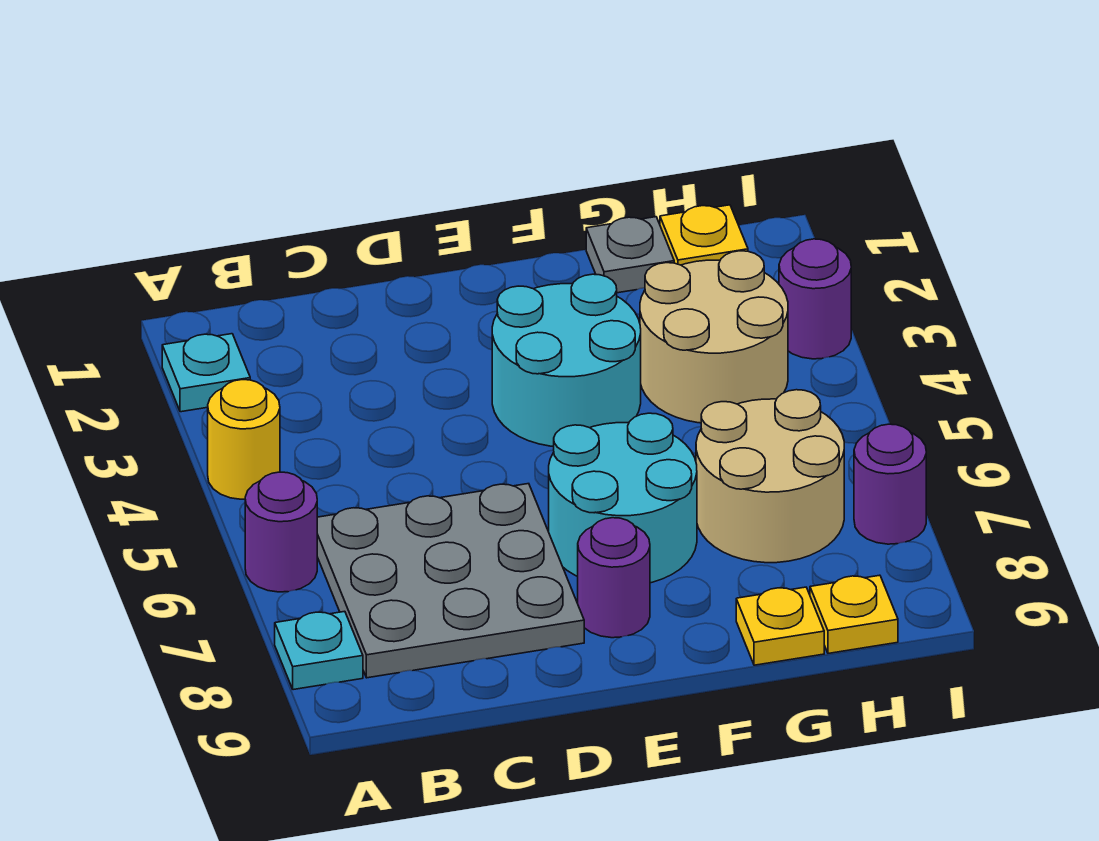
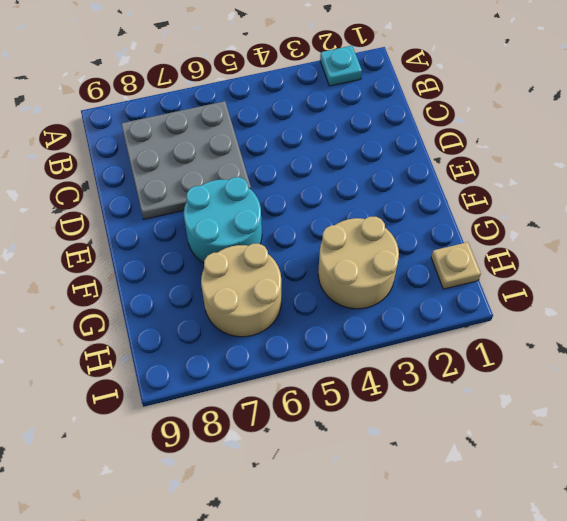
tan 1x1 plate [431,242,481,289] -> yellow 1x1 plate [660,205,748,265]
none -> yellow 1x1 round brick [208,380,280,499]
none -> purple 1x1 round brick [245,472,317,592]
none -> cyan 1x1 plate [275,611,363,690]

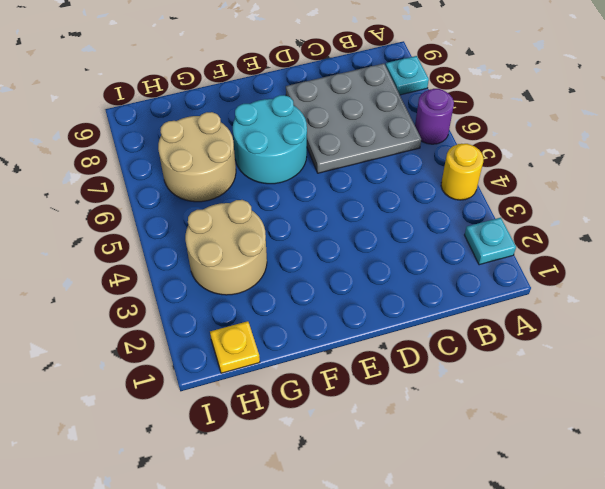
none -> cyan 2x2 round brick [492,274,641,446]
none -> purple 1x1 round brick [578,518,650,638]
none -> grey 1x1 plate [586,217,674,293]

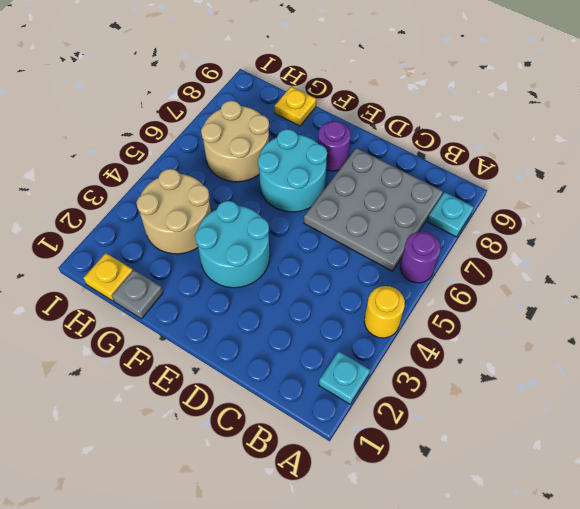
none -> yellow 1x1 plate [810,575,898,653]
none -> purple 1x1 round brick [779,239,851,359]
none -> purple 1x1 round brick [854,424,926,544]

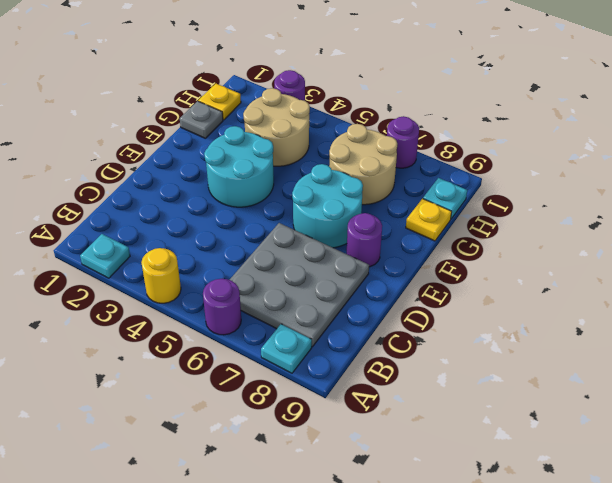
cyan 1x1 plate [423,178,467,219] -> yellow 1x1 plate [810,575,898,653]

